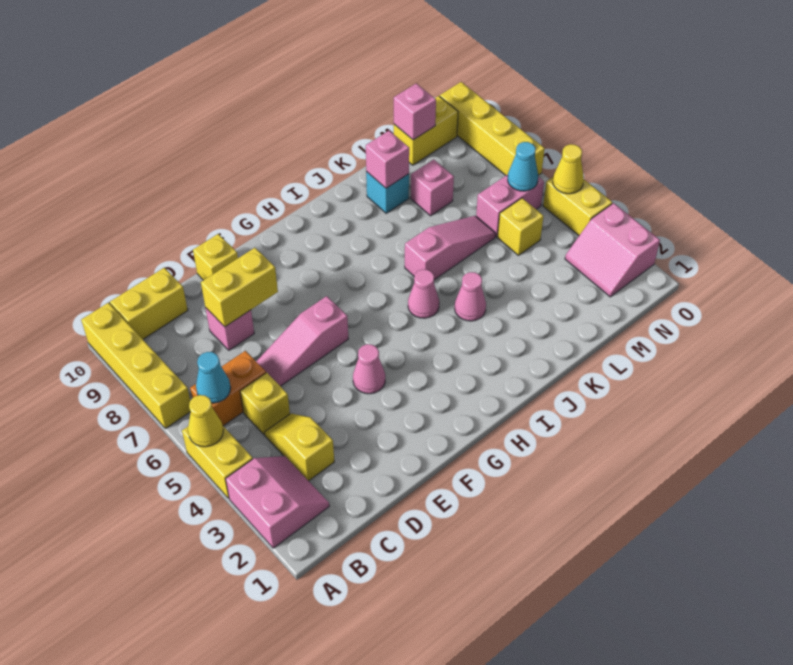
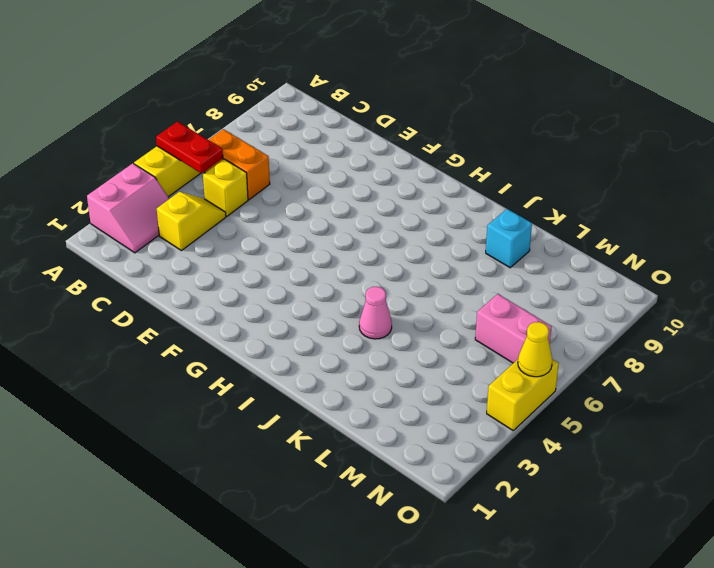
red 1x2 plate [156,122,223,173] -> yellow 1x1 cone [188,395,223,447]
none -> yellow 1x4 brick [81,303,190,429]
none -> yellow 1x2 brick [110,268,188,339]
none -> pink 1x3 slope [256,296,348,386]

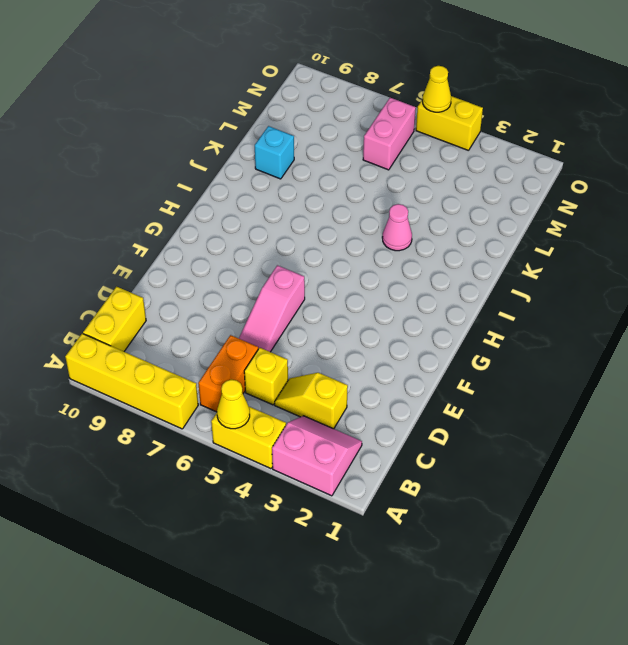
none -> pink 1x1 brick [205,307,254,350]
none -> yellow 1x1 brick [193,234,238,280]
none -> pink 1x1 cone [353,344,385,394]

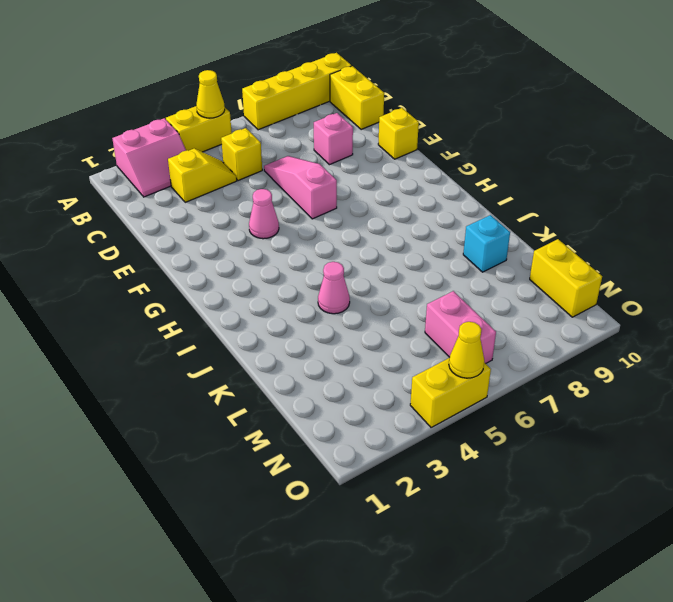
none -> orange 1x2 brick [190,351,266,426]
none -> pink 1x1 cone [408,269,439,318]
none -> pink 1x3 slope [405,216,496,280]

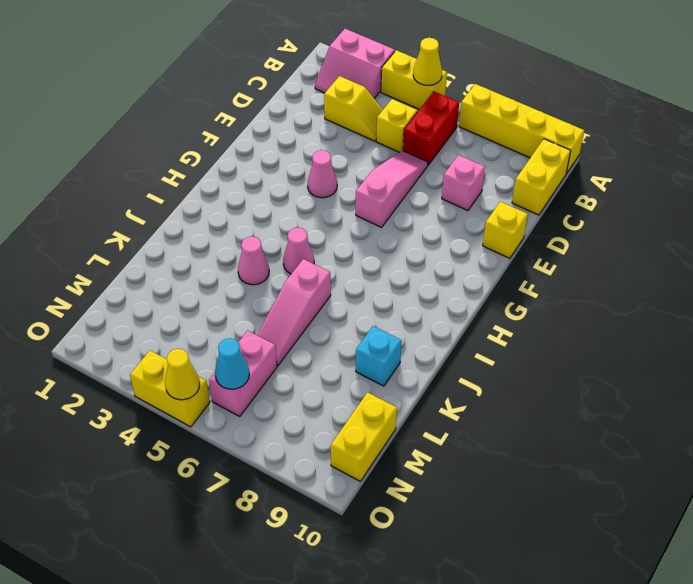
red 1x2 brick [403,92,459,165] -> orange 1x2 brick [190,351,266,426]
none -> pink 1x1 brick [411,159,454,216]
none -> yellow 1x1 brick [498,198,543,255]
none -> pink 2x2 slope [565,203,660,297]

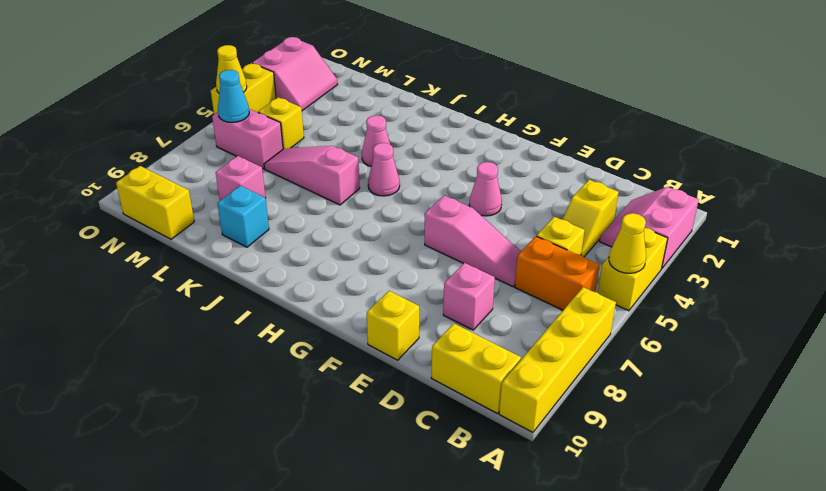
none -> yellow 1x4 brick [440,82,545,175]
none -> cyan 1x1 cone [196,352,231,403]
none -> yellow 1x2 brick [201,248,278,327]

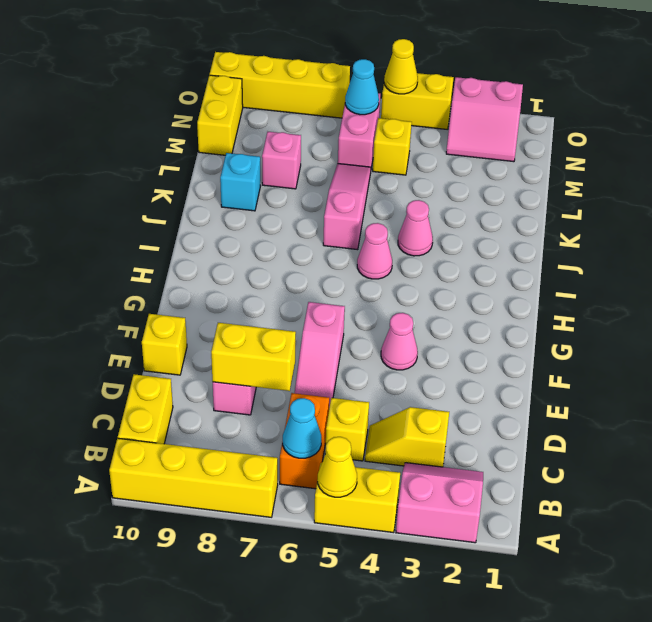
yellow 1x2 brick [211,323,296,391] -> yellow 1x2 brick turned to [201,248,278,327]
none -> pink 1x1 brick [366,131,409,188]
none -> pink 1x1 brick [394,84,436,140]

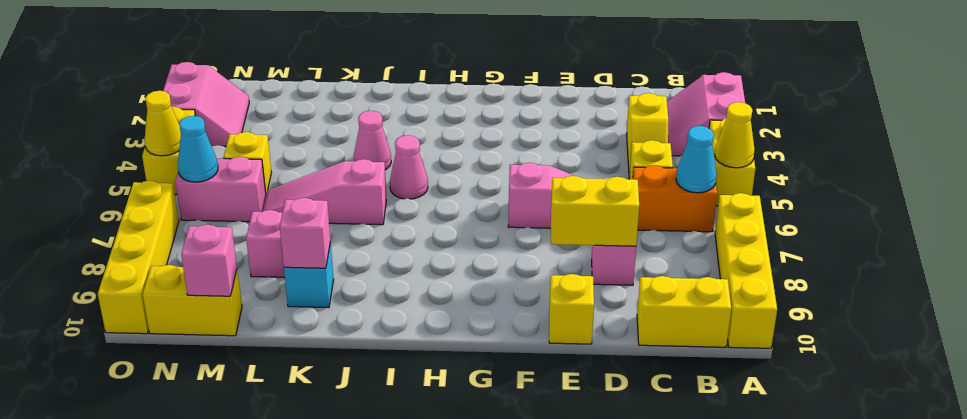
none -> pink 1x1 cone [353,344,385,394]

